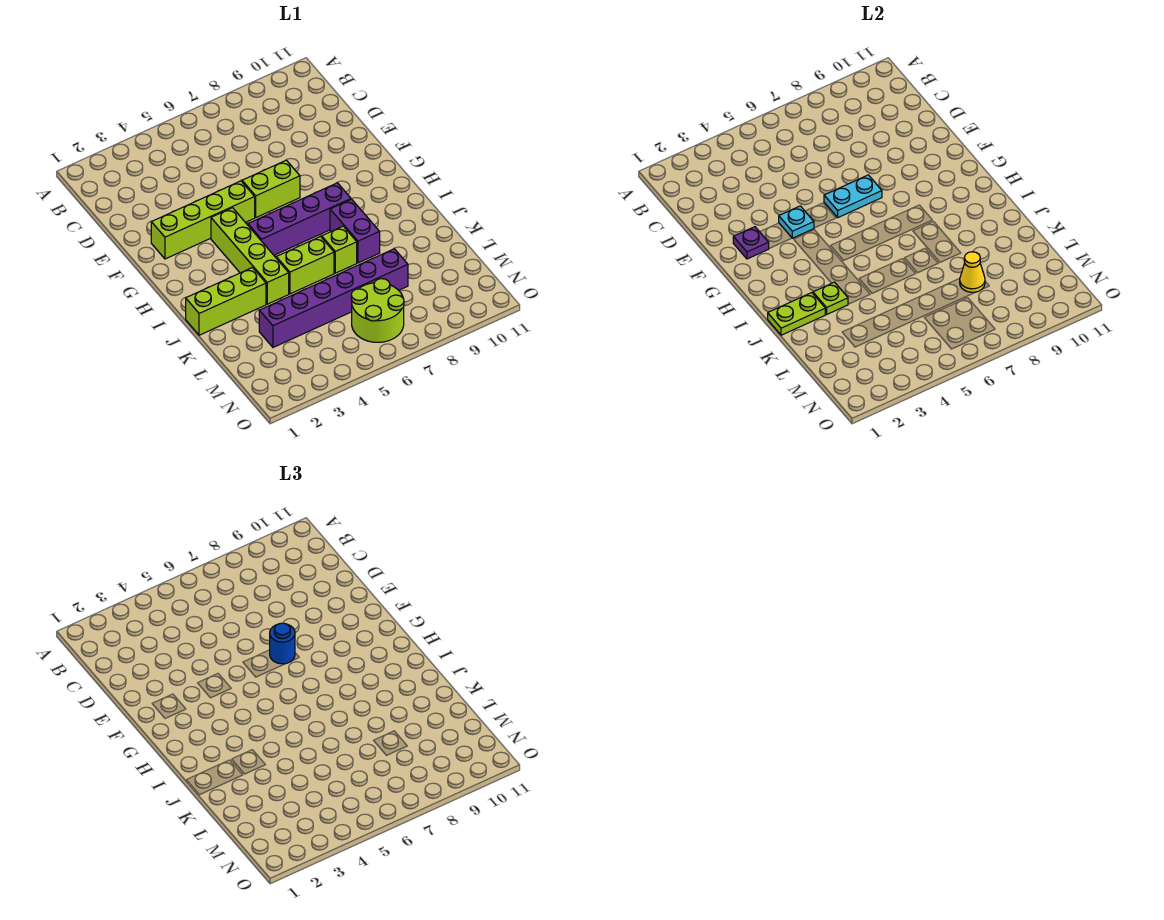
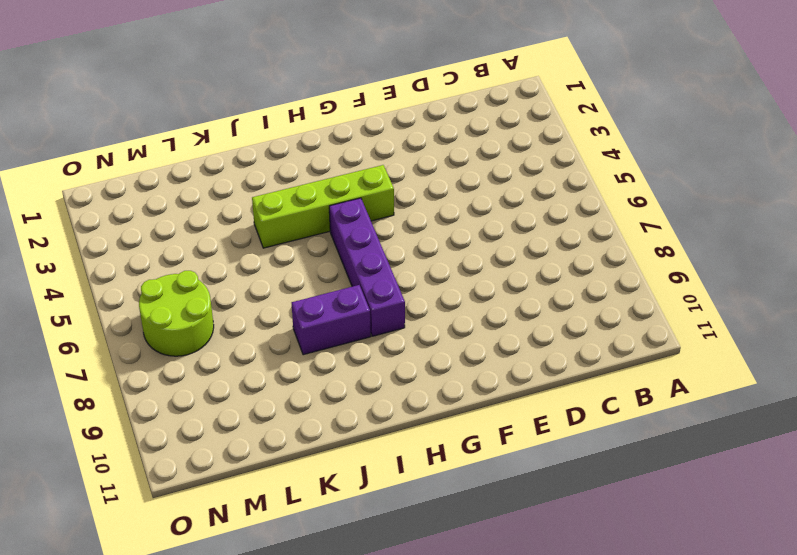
none -> lime 1x4 brick [151,181,255,259]
none -> lime 1x2 brick [242,160,300,217]
none -> lime 1x3 brick [186,268,266,335]

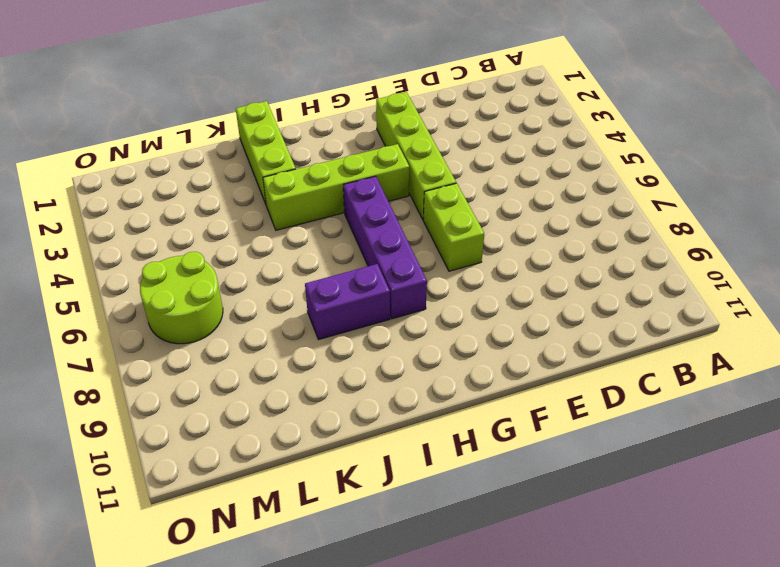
none -> lime 1x2 brick [276,237,334,294]
none -> lime 1x1 brick [322,226,357,273]
none -> purple 1x6 brick [259,249,408,347]

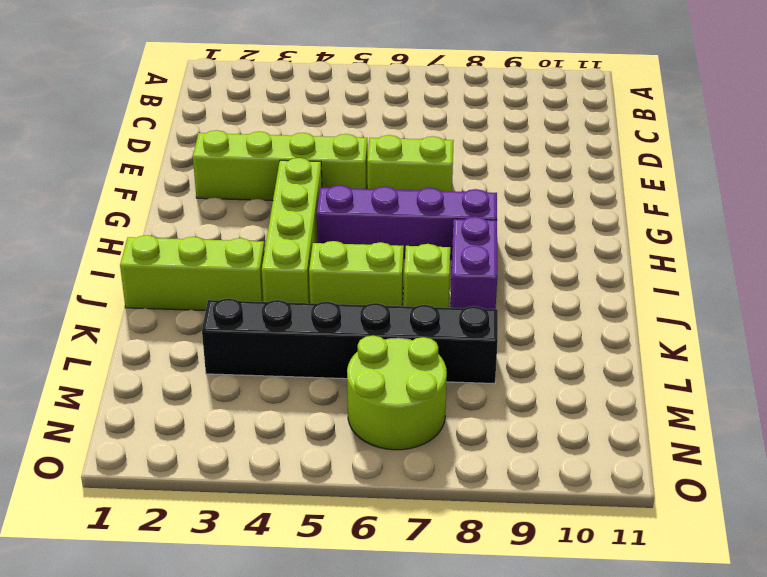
black 1x6 brick [202,298,498,384] -> purple 1x6 brick [259,249,408,347]
none -> purple 1x1 plate [733,227,769,259]
none -> cyan 1x1 plate [779,206,814,238]
none -> cyan 1x2 plate [824,175,882,217]

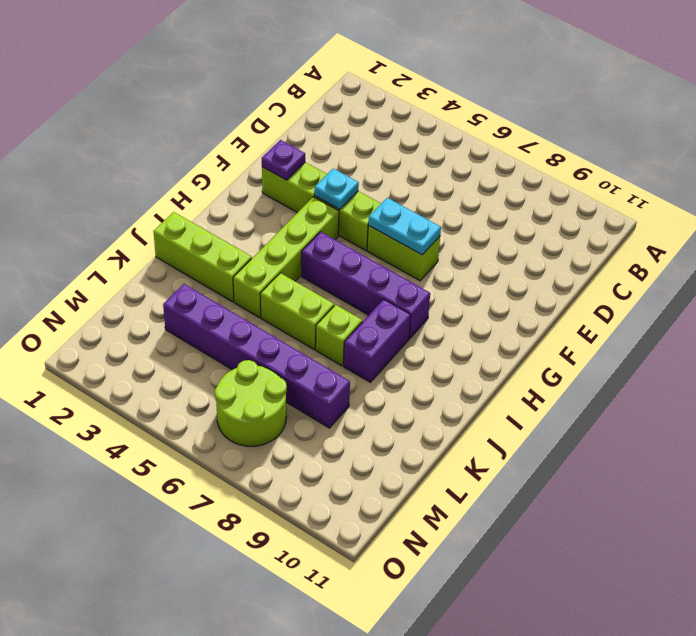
none -> lime 1x2 plate [768,293,825,335]
none -> lime 1x1 plate [813,282,848,315]
none -> yellow 1x1 cone [960,252,985,292]

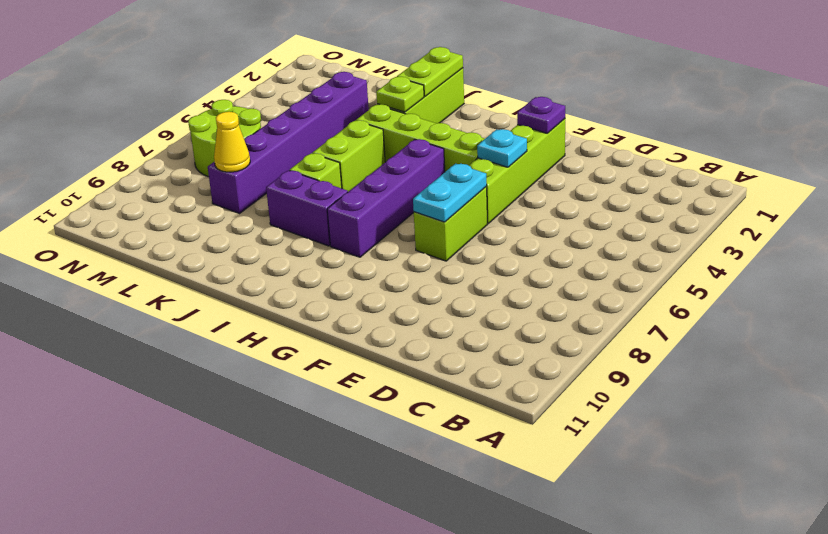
none -> blue 1x1 round brick [270,623,295,664]

